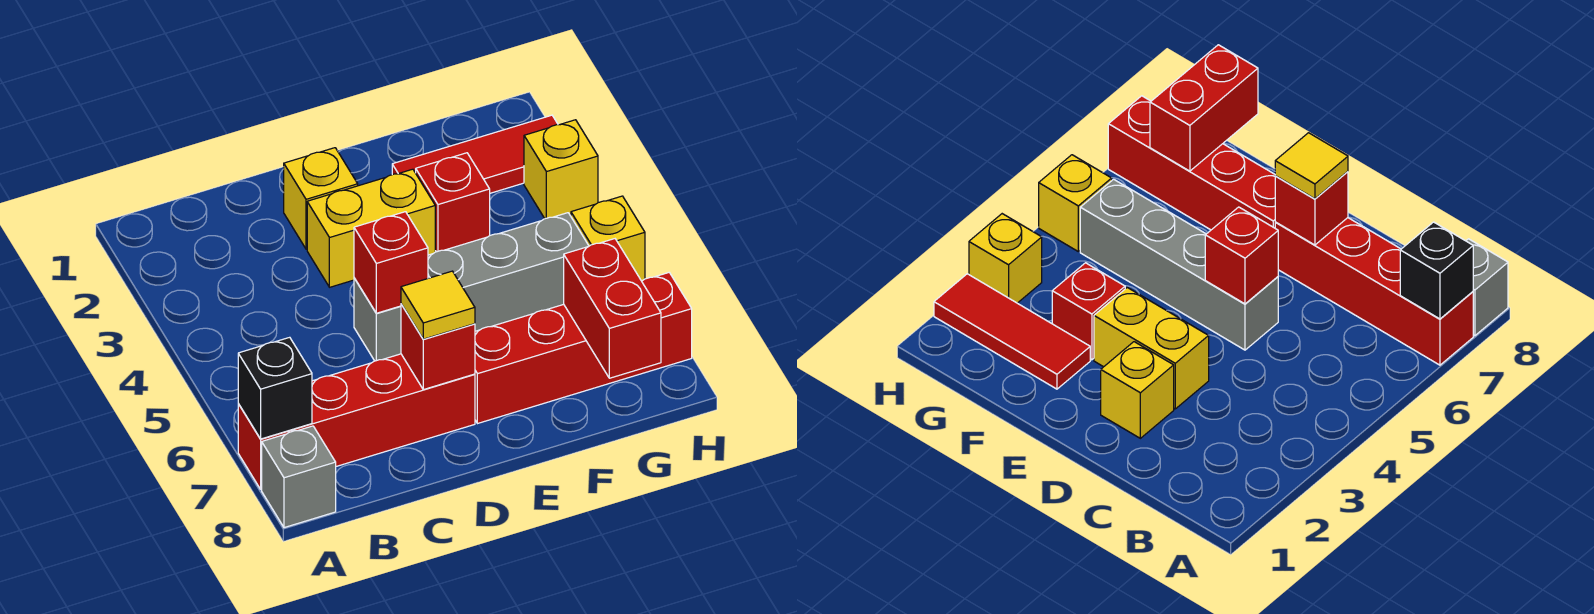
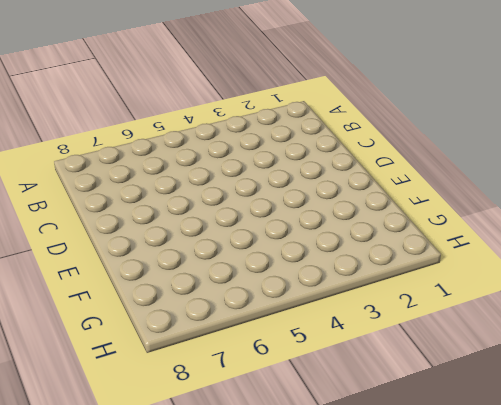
none -> red 1x4 brick [238,354,475,489]
none -> grey 1x1 brick [262,426,336,528]
none -> yellow 1x1 brick [284,148,358,249]

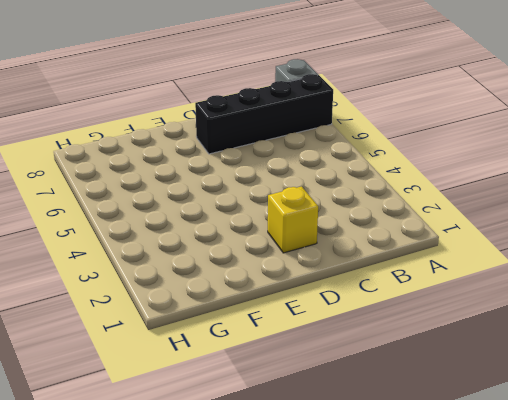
black 1x4 brick [195,74,333,154] -> red 1x4 brick [238,354,475,489]
none -> yellow 1x2 brick [307,169,435,287]
none -> grey 1x4 brick [354,213,589,361]
none -> red 1x4 brick [475,273,692,424]

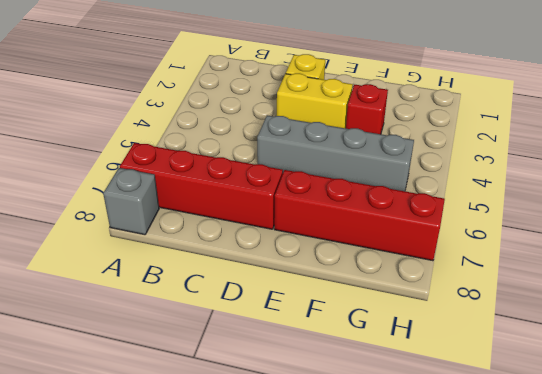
none -> red 1x3 tile [392,115,558,193]
none -> yellow 1x1 brick [524,120,598,219]
none -> yellow 1x1 brick [571,196,645,281]

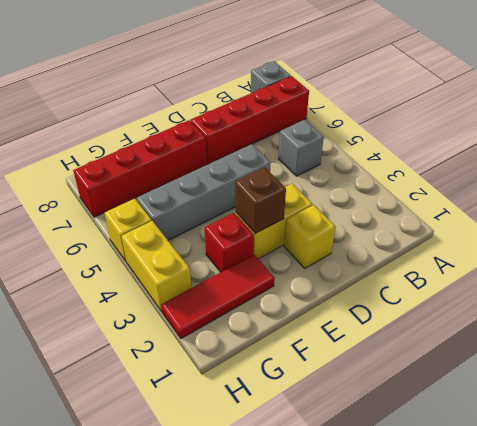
grey 1x1 brick [278,120,324,176] -> none
brown 1x1 brick [235,167,286,233] -> none
yellow 1x2 brick [121,221,192,311] -> yellow 1x1 brick [524,120,598,219]
none -> black 1x1 brick [238,337,312,439]
none -> red 1x1 brick [354,212,428,313]
none -> red 1x1 brick [401,304,475,390]

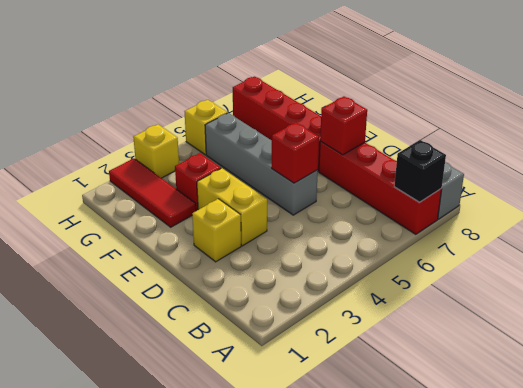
none -> red 1x2 brick [564,239,661,378]
none -> yellow 1x1 tile [401,271,475,339]

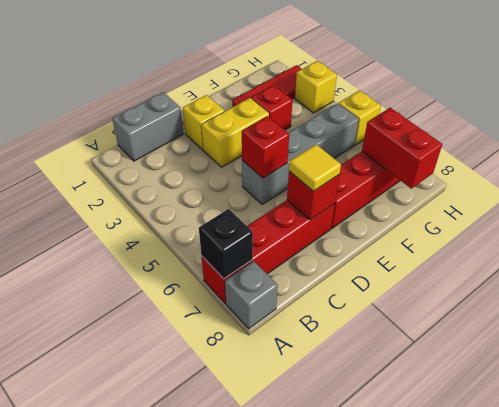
grey 1x2 brick [112,92,183,161] -> none

